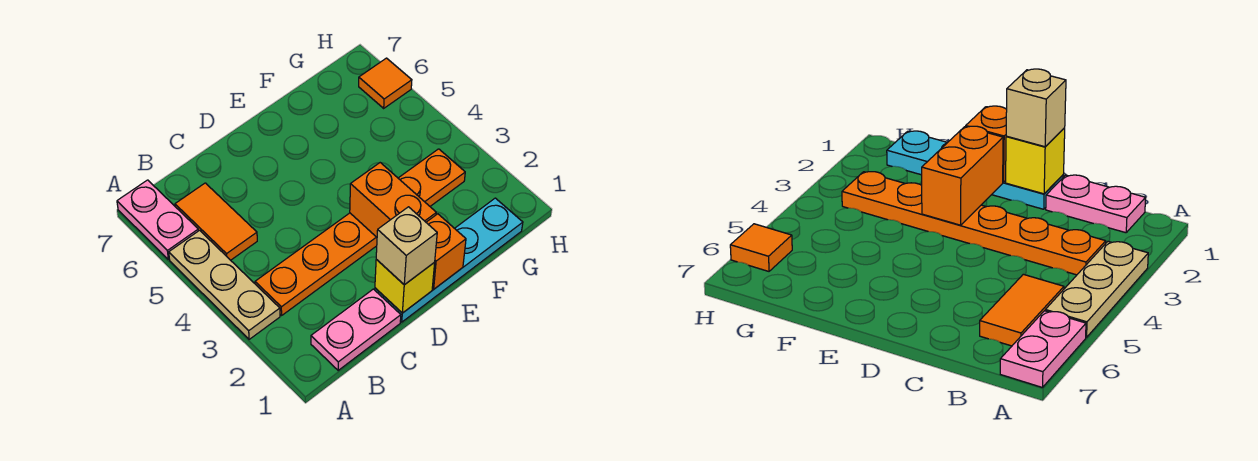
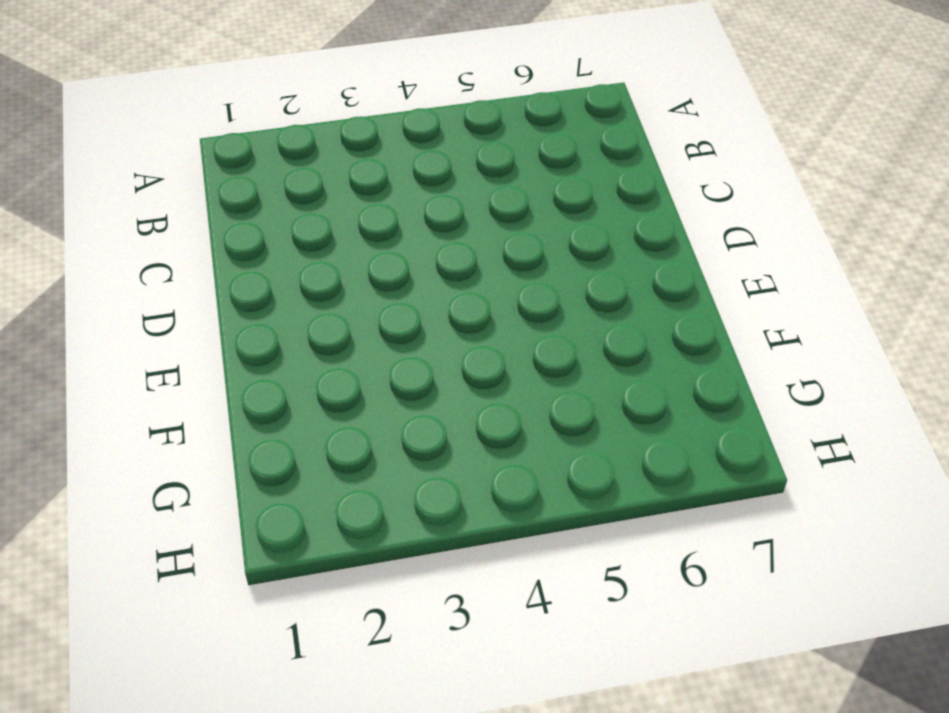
none -> tan 1x3 plate [169,230,280,339]
none -> pink 1x2 plate [117,180,198,259]

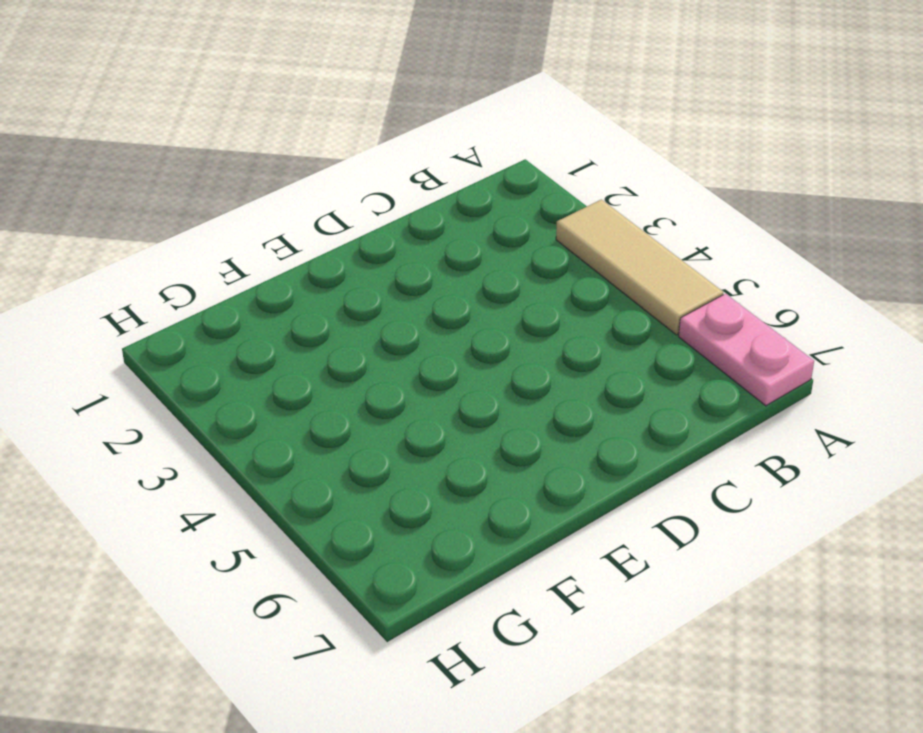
tan 1x3 tile [556,200,723,335] -> tan 1x3 plate [169,230,280,339]
none -> pink 1x2 plate [311,289,401,371]
none -> orange 1x6 plate [255,149,465,315]

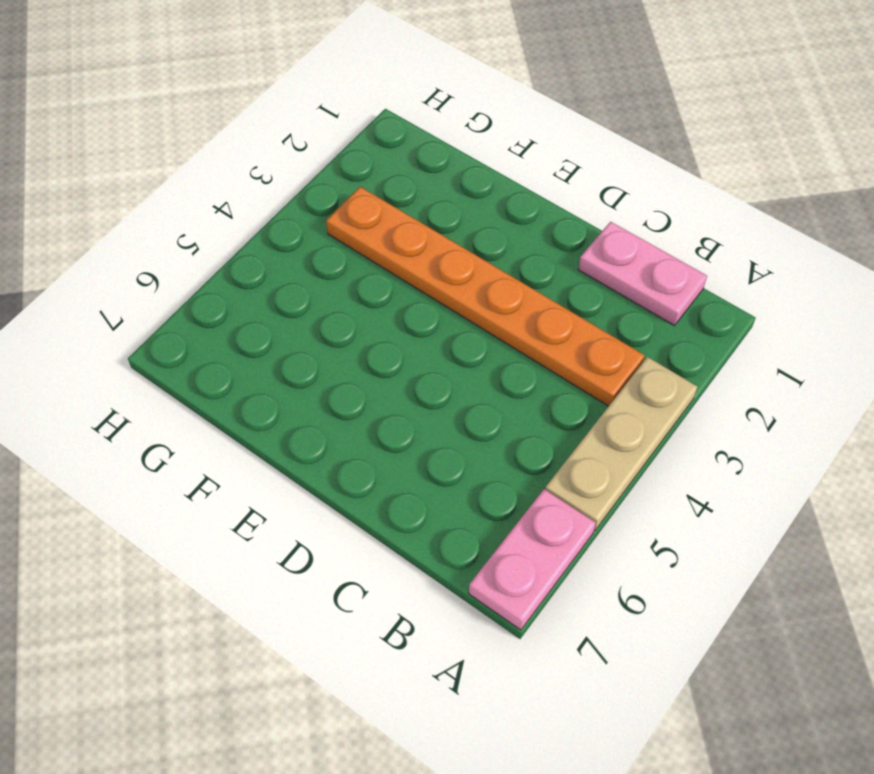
none -> orange 1x2 tile [175,183,257,260]
none -> cyan 1x4 plate [375,198,523,322]

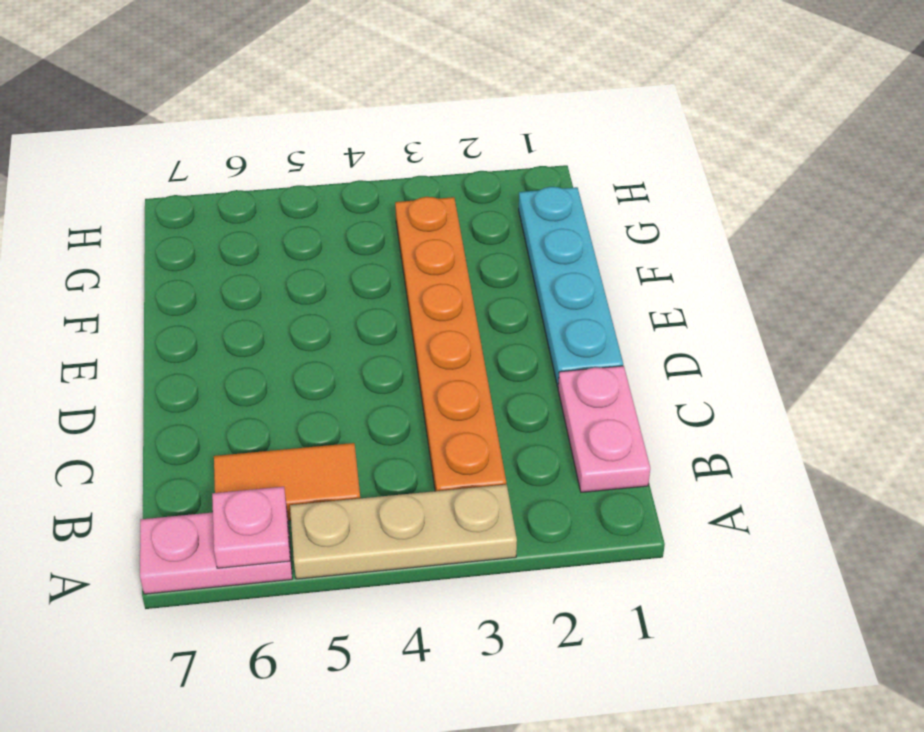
pink 1x1 plate [212,487,290,568] -> none
none -> orange 1x1 tile [359,58,412,108]
none -> yellow 1x1 brick [375,260,435,313]

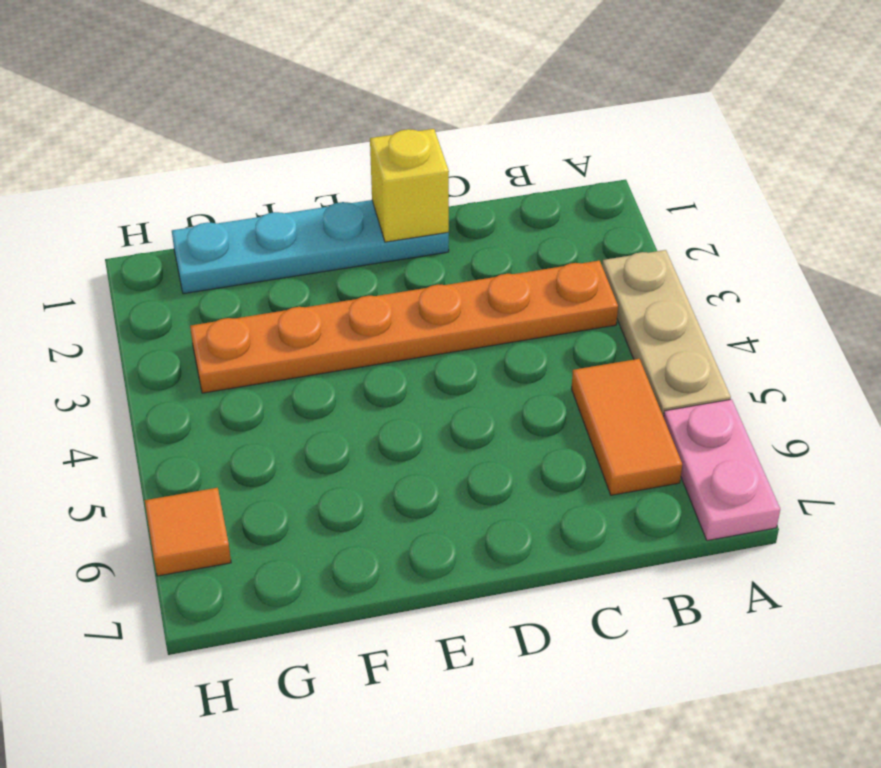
none -> pink 1x2 plate [311,289,401,371]
none -> orange 1x1 brick [426,214,466,289]

